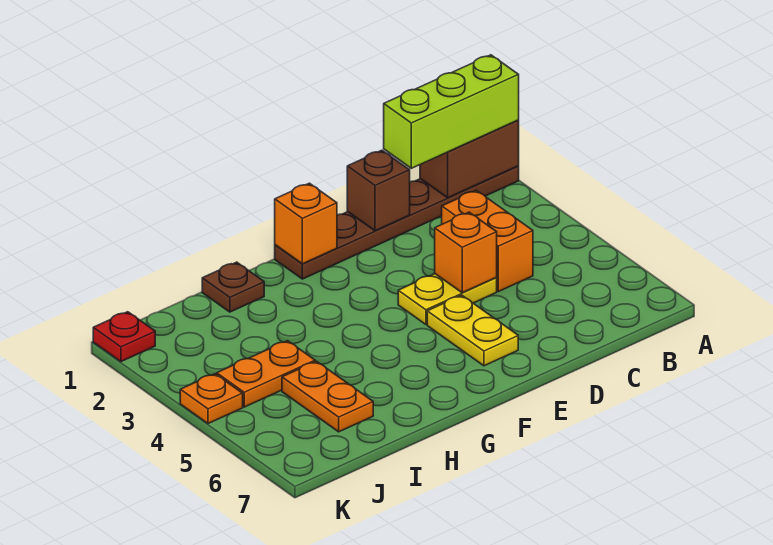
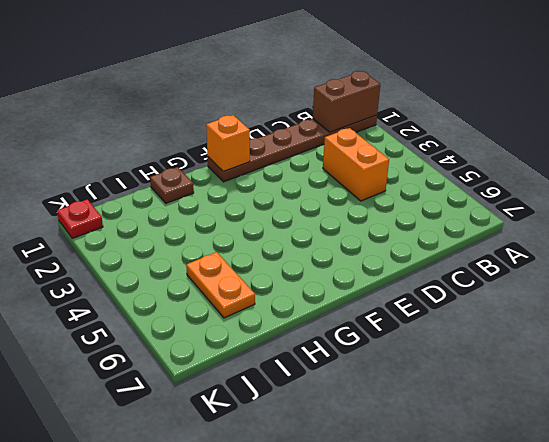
none -> yellow 1x2 plate [398,274,497,324]
none -> yellow 1x2 plate [427,295,518,366]
none -> orange 1x2 plate [217,341,315,407]

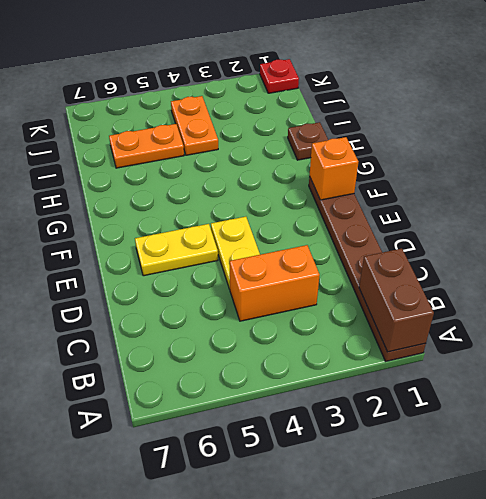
none -> orange 1x1 plate [180,374,243,424]
none -> brown 1x1 brick [347,150,410,231]
none -> orange 1x1 brick [435,212,497,293]

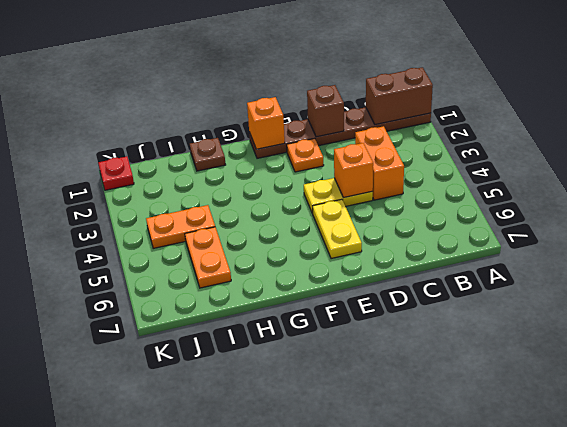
orange 1x1 plate [287,138,324,172] -> orange 1x1 plate moved to [180,374,243,424]
none -> lime 1x3 brick [384,55,519,168]

